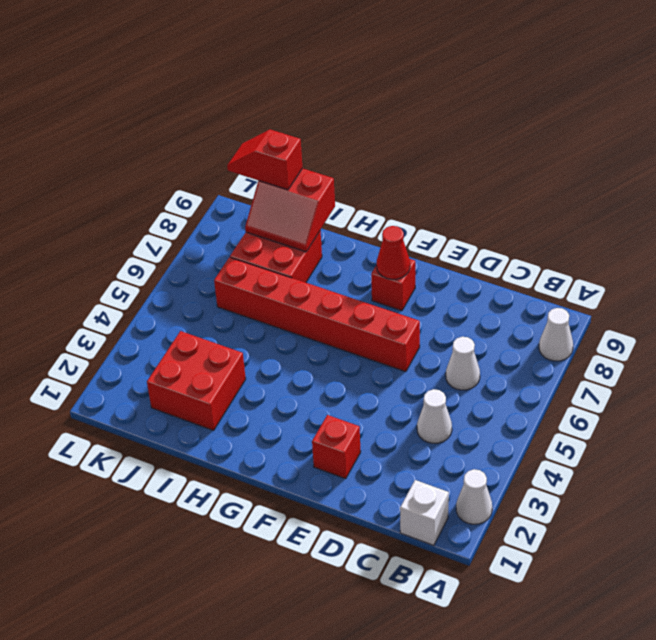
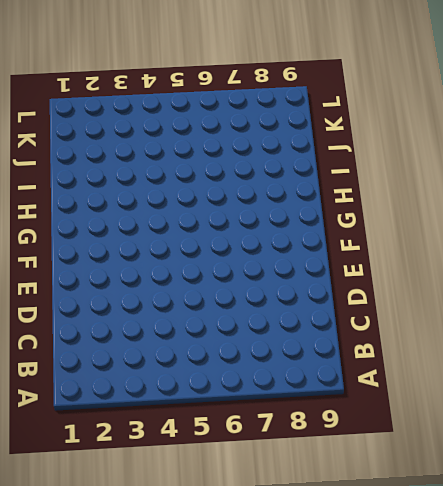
none -> white 1x1 cone [456,469,492,524]
none -> white 1x1 cone [539,308,573,361]
none -> white 1x1 brick [400,480,449,545]

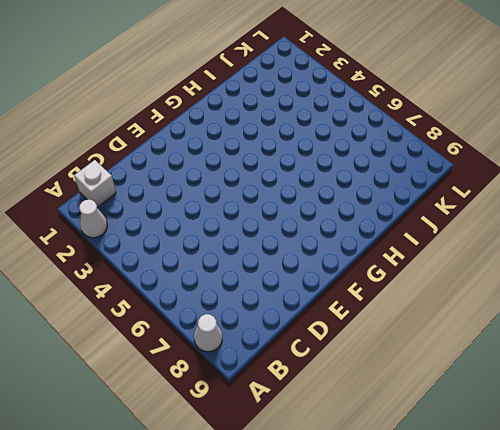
none -> white 1x1 cone [417,389,452,443]
none -> white 1x1 cone [446,337,480,390]
none -> red 1x1 brick [312,415,361,479]

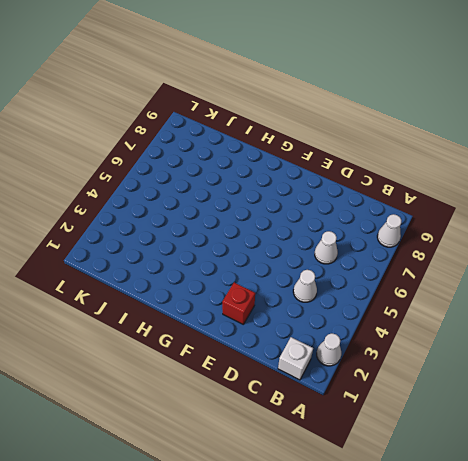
none -> red 1x6 brick [214,257,420,372]
none -> red 1x1 brick [371,259,415,311]
none -> red 2x2 brick [147,331,246,430]

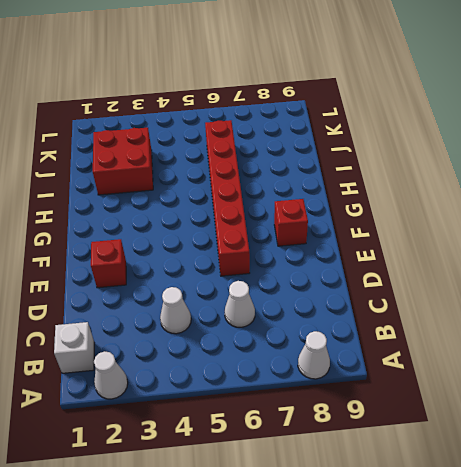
none -> red 2x2 brick [230,230,322,283]
none -> red 1x1 cone [377,226,410,279]
none -> red 2x2 slope [245,168,335,252]

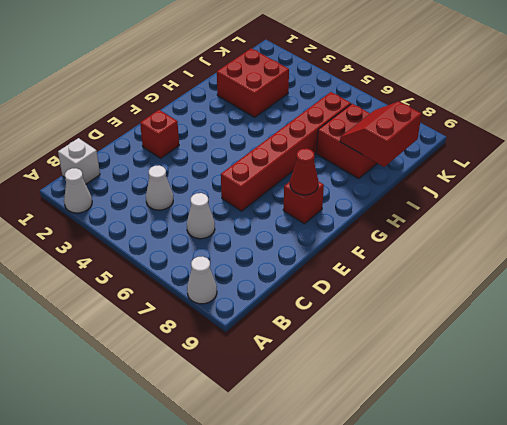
none -> red 1x2 slope [227,130,302,190]

